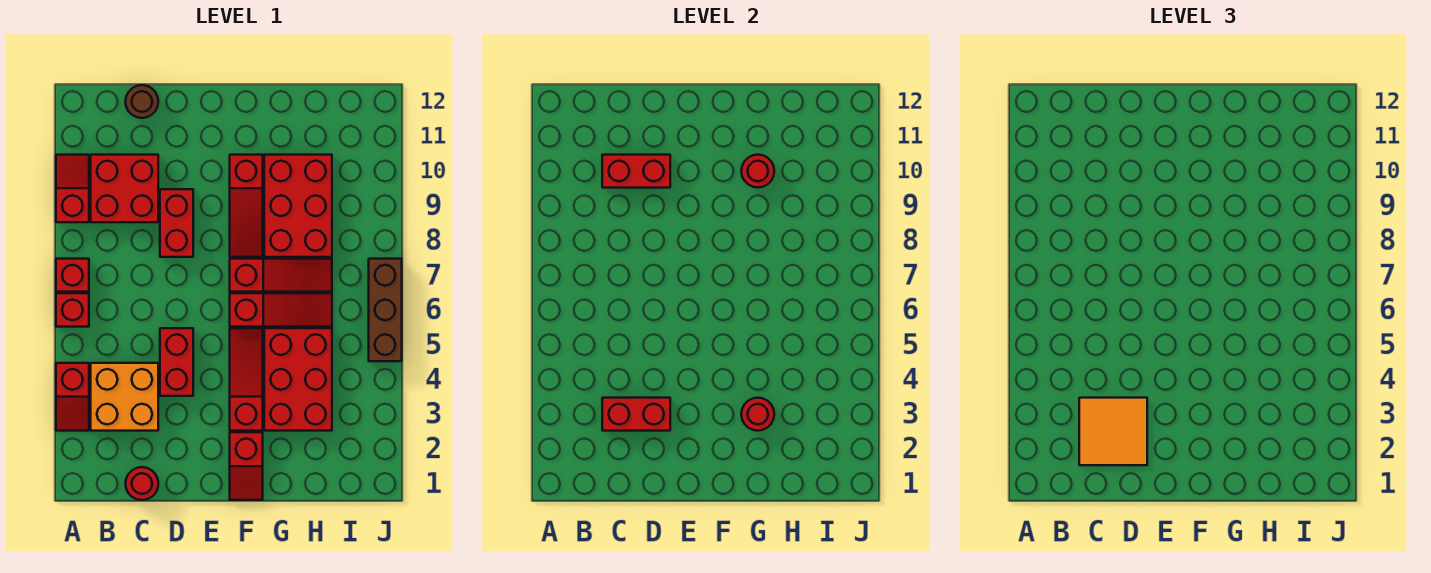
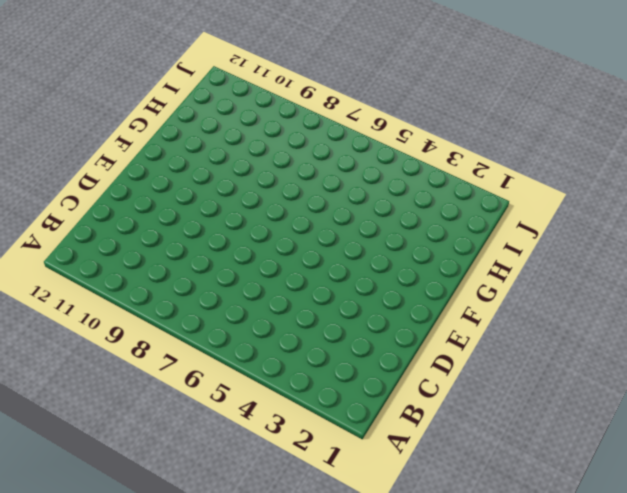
none -> red 1x2 slope [56,363,89,431]
none -> red 1x1 brick [56,293,89,327]
none -> red 1x1 brick [56,259,89,292]

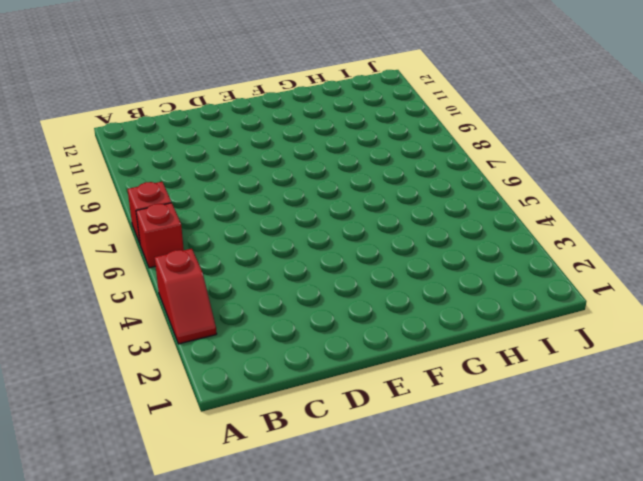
none -> red 1x2 slope [56,155,89,222]
none -> orange 2x2 brick [91,363,158,431]
none -> red 2x2 brick [91,155,158,222]

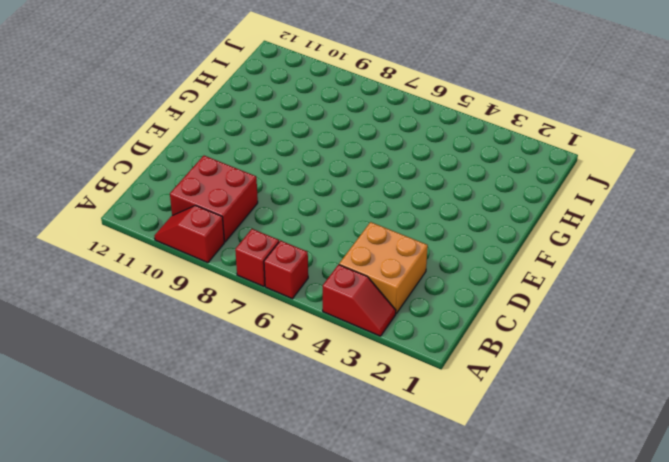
none -> red 1x1 round brick [125,467,158,500]
none -> brown 1x1 round brick [125,85,158,118]
none -> red 1x2 brick [160,328,193,396]

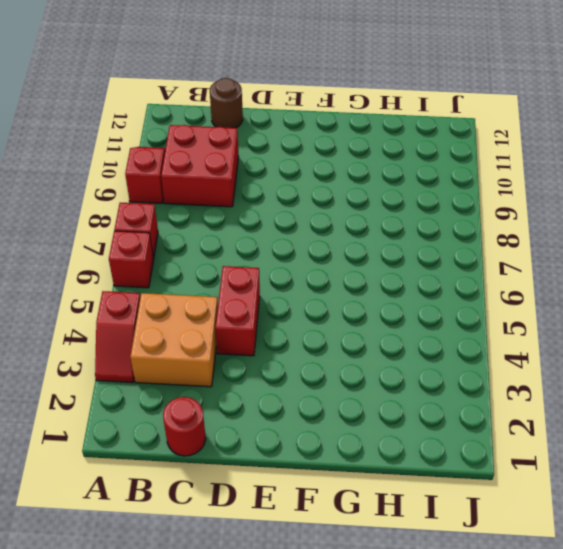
none -> red 1x2 brick [160,189,193,257]
none -> red 1x2 slope [230,432,263,500]
none -> red 1x3 slope [230,328,263,431]

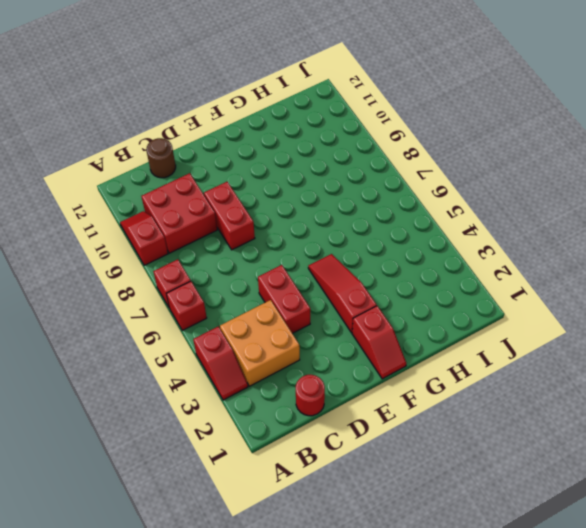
none -> red 1x3 slope [230,293,332,327]
none -> red 1x3 slope [230,259,332,292]
none -> red 1x3 slope [230,155,263,257]

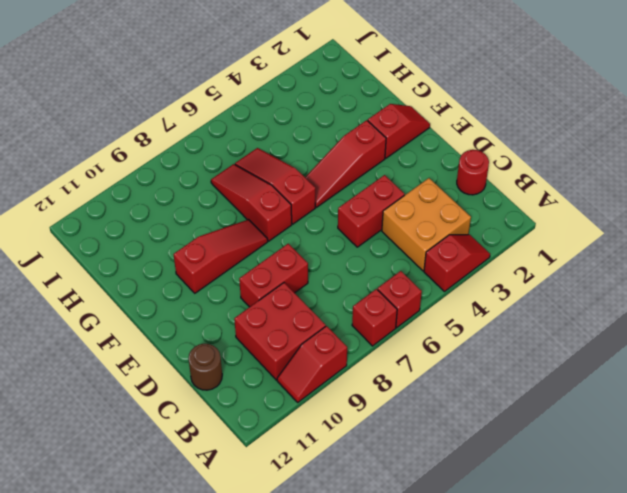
none -> red 2x3 brick [264,328,332,431]
none -> red 2x3 brick [264,155,332,257]
none -> brown 1x3 brick [369,259,402,361]

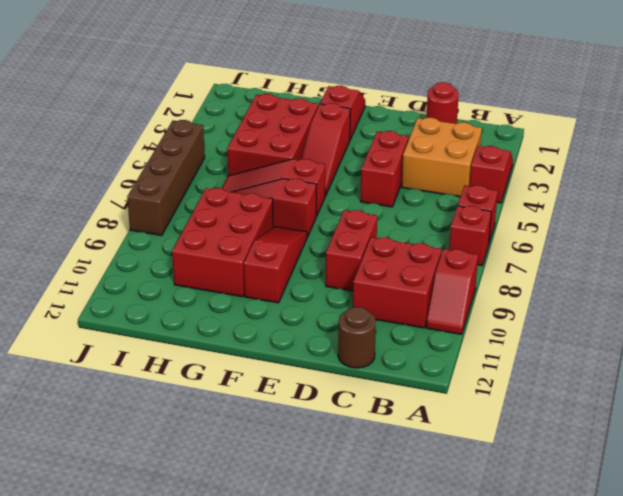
brown 1x4 brick [127,120,205,236] -> brown 1x3 brick [369,259,402,361]
none -> red 1x2 brick [602,398,670,431]
none -> red 1x2 brick [602,155,670,188]
none -> red 1x1 round brick [741,398,774,431]

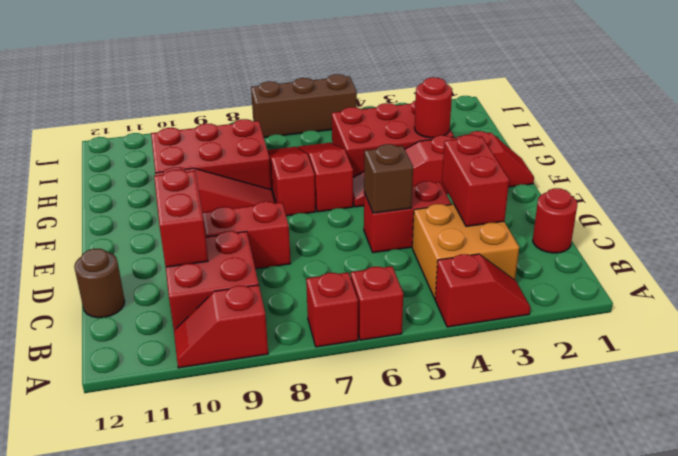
brown 1x1 brick [364,144,413,213] -> none
none -> red 1x1 round brick [741,155,774,188]
none -> orange 2x2 tile [1079,398,1147,465]

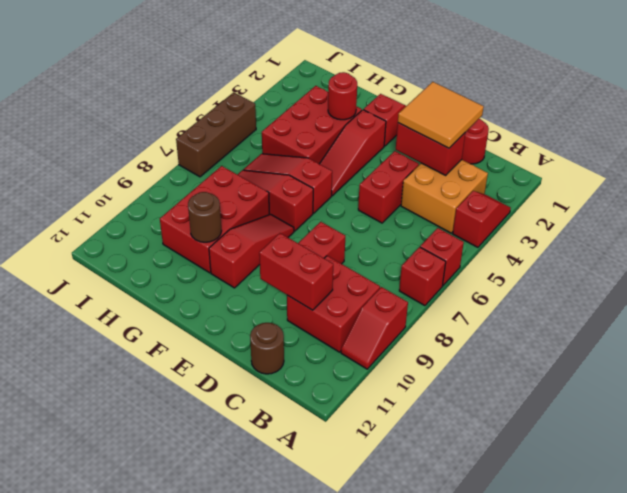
brown 1x1 round brick [188,192,222,242] -> red 1x1 round brick [741,155,774,188]

